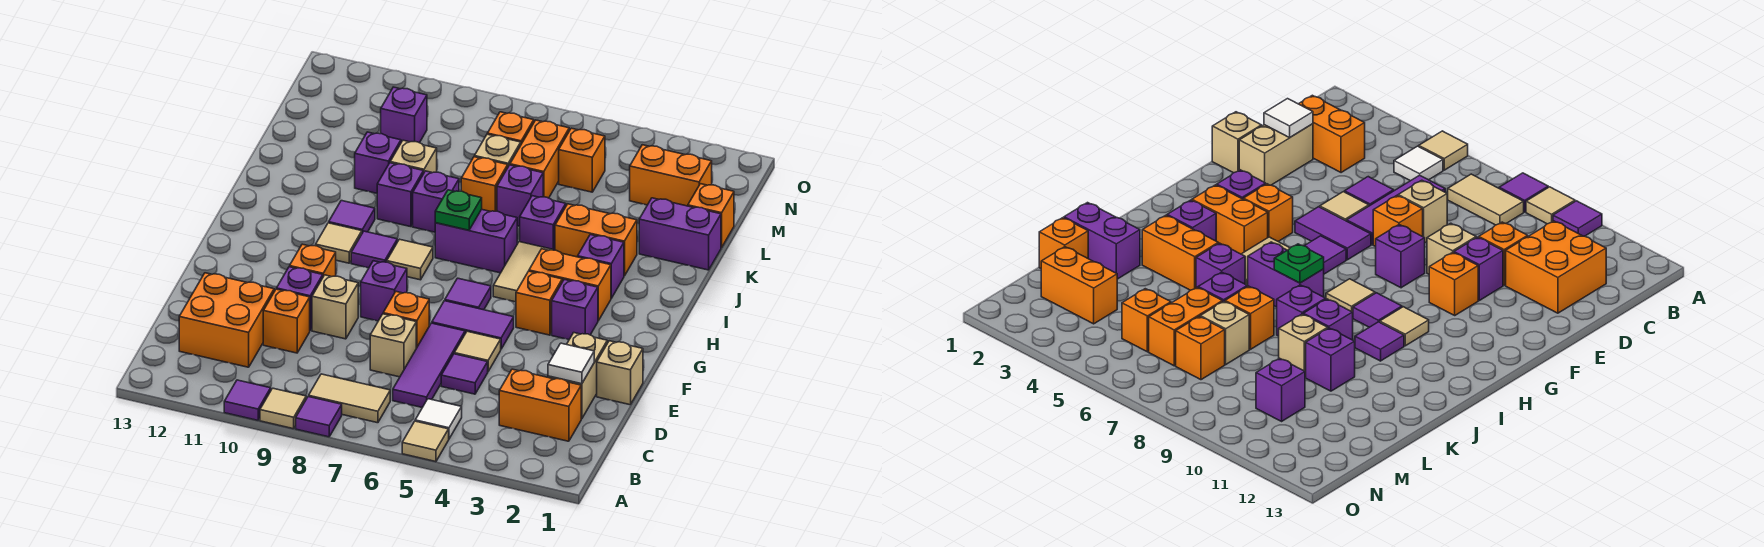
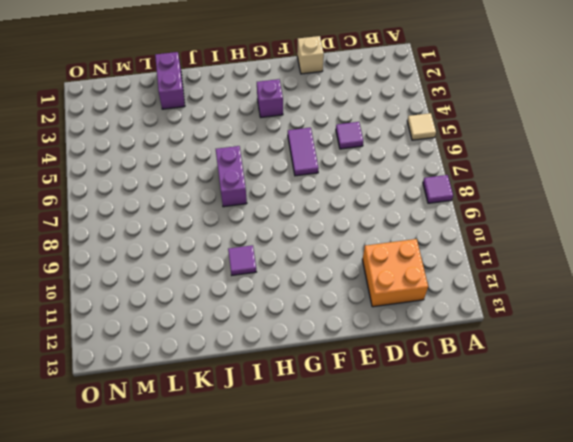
none -> tan 1x1 tile [260,388,306,429]
none -> purple 1x1 tile [224,380,271,420]
none -> white 1x1 tile [415,399,462,439]
none -> tan 1x2 tile [309,374,390,423]

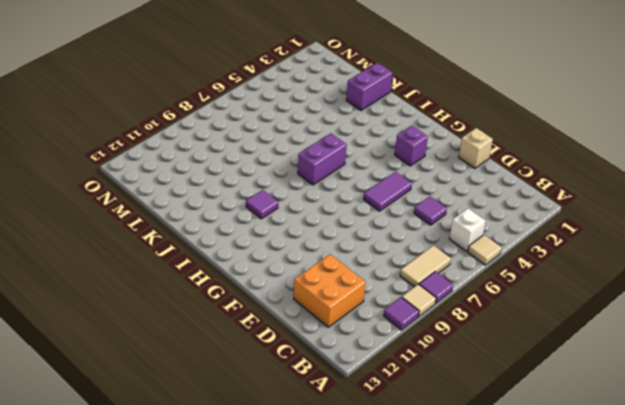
white 1x1 brick [450,208,486,252] -> white 1x1 tile [415,399,462,439]
none -> orange 1x2 brick [499,369,581,441]
none -> purple 1x3 tile [393,323,465,408]
none -> tan 1x2 brick [548,333,607,419]
none -> tan 1x1 brick [370,314,416,377]

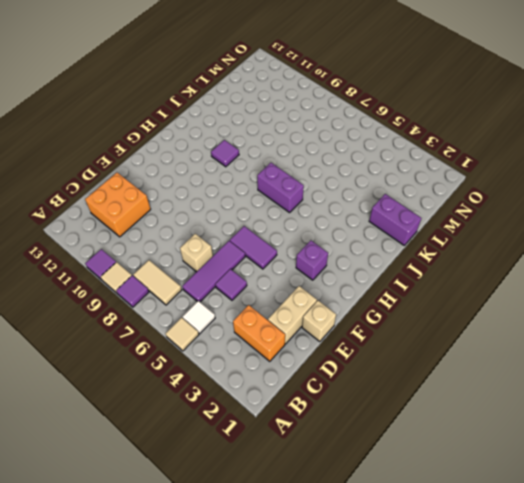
none -> orange 1x1 brick [263,289,310,353]
none -> tan 1x1 tile [454,331,501,371]
none -> orange 1x1 brick [383,292,429,348]
none -> tan 1x1 brick [312,275,358,339]

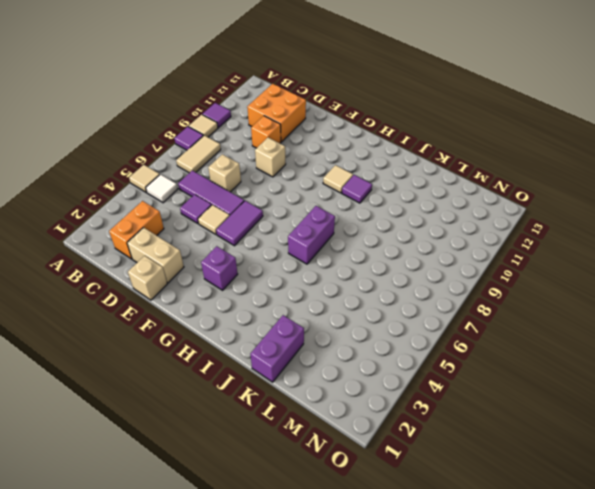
none -> orange 1x1 brick [383,292,429,348]
none -> purple 1x1 brick [277,267,323,330]
none -> purple 1x1 brick [361,261,407,321]
none -> orange 1x1 brick [290,244,336,277]

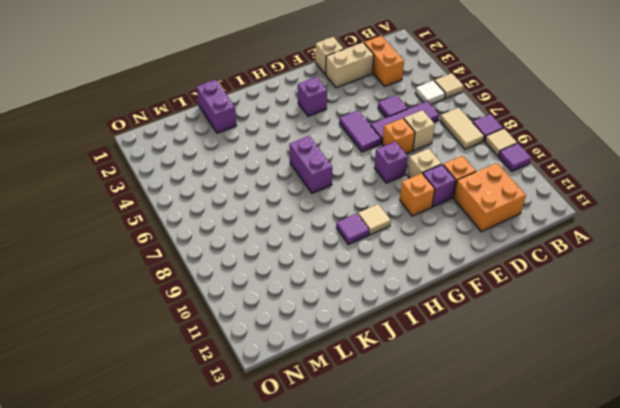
none -> tan 1x1 tile [454,331,501,371]
none -> orange 1x1 brick [516,271,562,335]
none -> purple 1x1 tile [445,278,491,310]
none -> orange 1x2 brick [529,249,611,321]

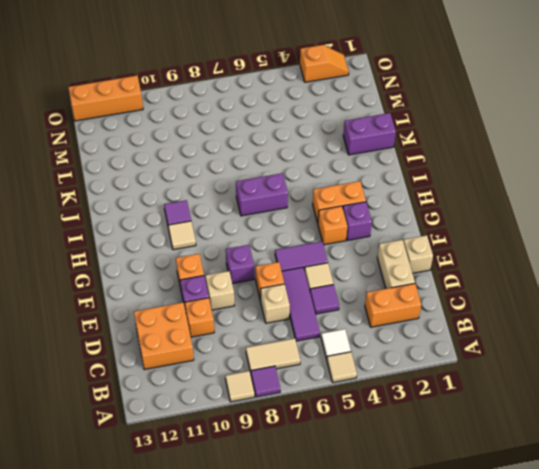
orange 1x2 slope [300,45,349,82] -> none
orange 1x3 brick [68,76,143,121] -> none
none -> purple 1x1 tile [224,380,271,420]
none -> purple 1x1 tile [445,278,491,310]
none -> tan 1x2 tile [493,242,552,302]
none -> tan 1x1 tile [387,239,433,280]

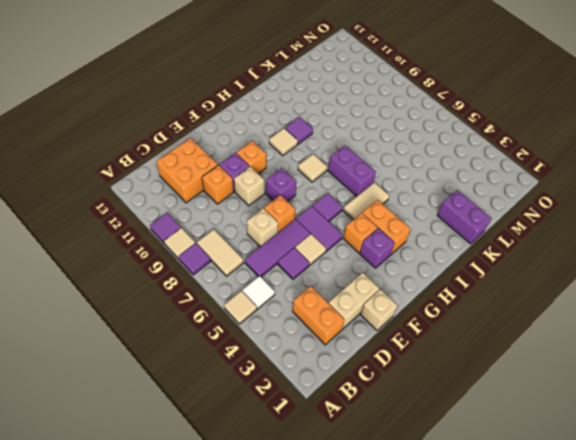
none -> purple 1x1 tile [351,231,397,268]
none -> purple 1x1 brick [578,235,624,298]
none -> orange 1x2 brick [555,204,637,276]
none -> purple 1x1 brick [520,196,566,250]

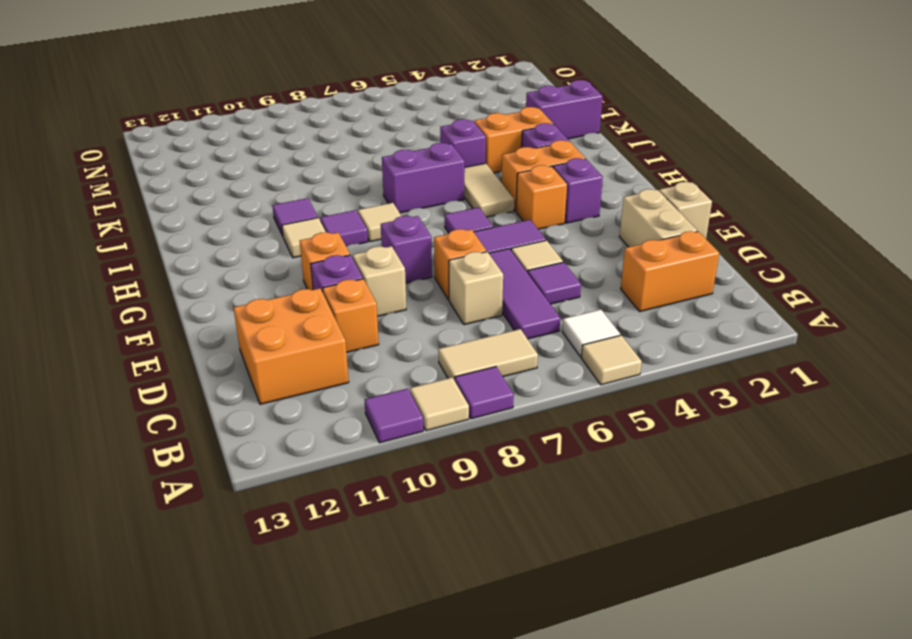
none -> purple 1x1 brick [413,171,459,232]
none -> purple 1x1 brick [377,163,424,227]
none -> purple 1x1 brick [497,165,543,226]
none -> orange 1x1 brick [461,157,508,211]

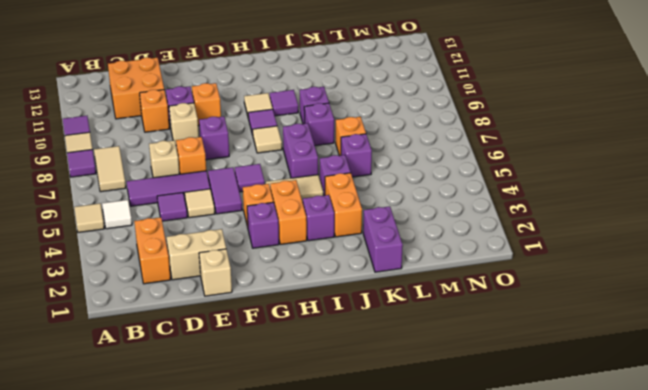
none -> tan 1x1 brick [390,140,437,173]
none -> purple 1x1 brick [355,132,401,193]
none -> orange 1x1 brick [688,184,734,248]
none -> orange 1x2 brick [510,120,569,198]

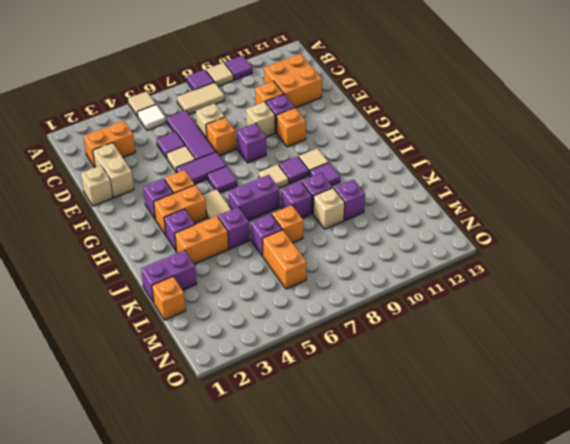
none -> tan 1x1 brick [474,134,521,166]
none -> orange 1x2 brick [630,145,712,206]
none -> orange 1x1 brick [559,128,605,192]
none -> orange 1x1 brick [487,112,534,144]

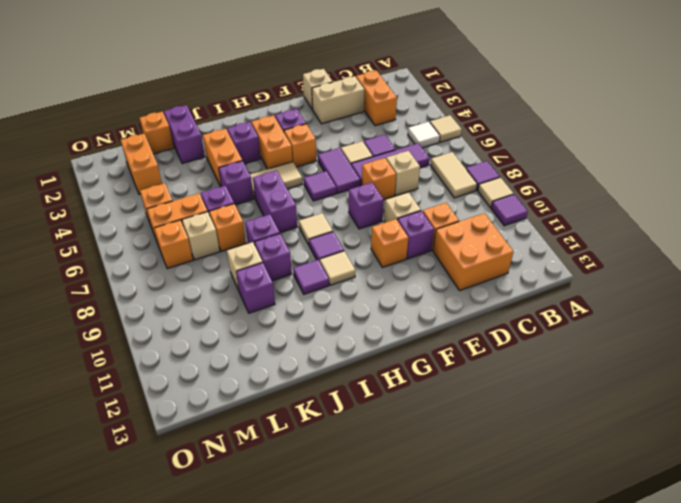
none -> purple 1x1 brick [381,87,427,143]
none -> white 1x1 tile [548,343,594,384]
none -> green 1x1 plate [435,190,482,230]

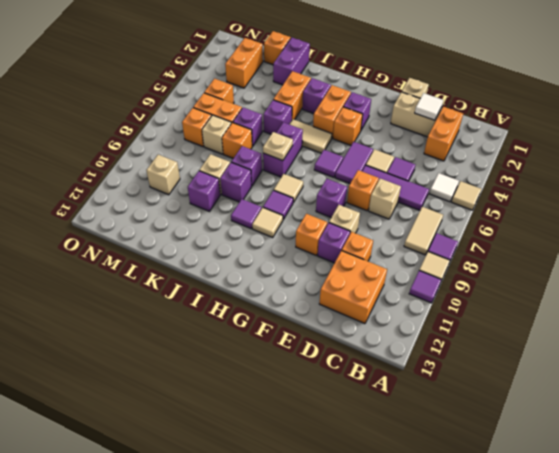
tan 1x1 plate [263,132,293,161] -> green 1x1 plate [435,190,482,230]
tan 1x1 brick [146,155,180,195] -> purple 1x1 brick [381,87,427,143]

